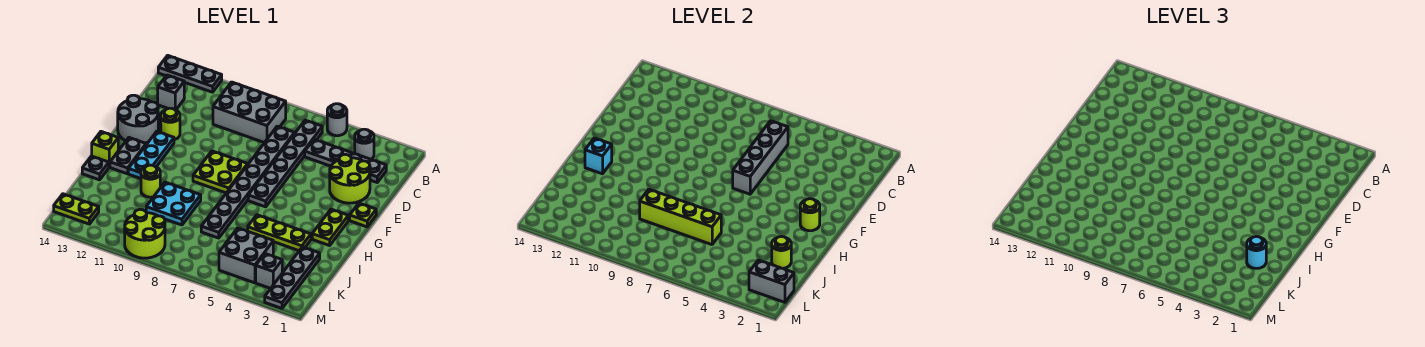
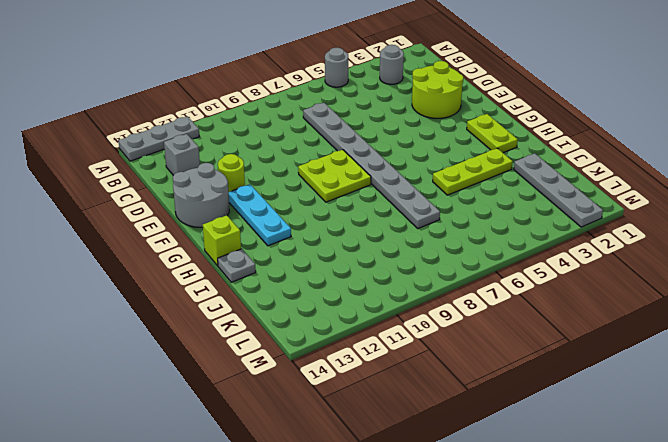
none -> grey 1x6 plate [248,120,322,207]
none -> grey 2x3 brick [213,82,286,143]
none -> grey 1x4 plate [305,139,386,182]
none -> lime 1x1 plate [350,203,376,227]

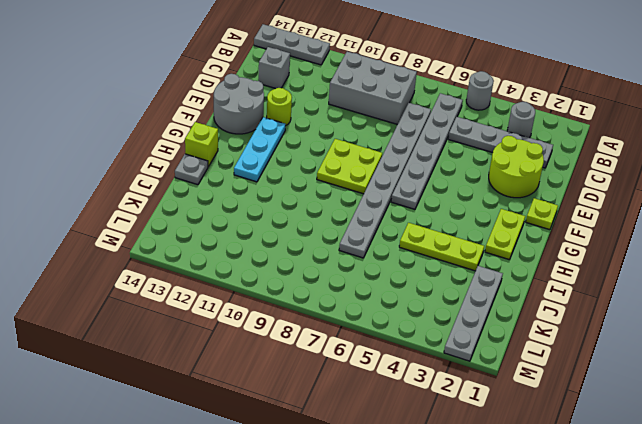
none -> grey 1x2 plate [110,138,146,174]
none -> cyan 2x2 plate [146,182,201,225]
none -> lime 1x1 round brick [141,165,160,197]
none -> grey 2x2 brick [219,228,273,283]

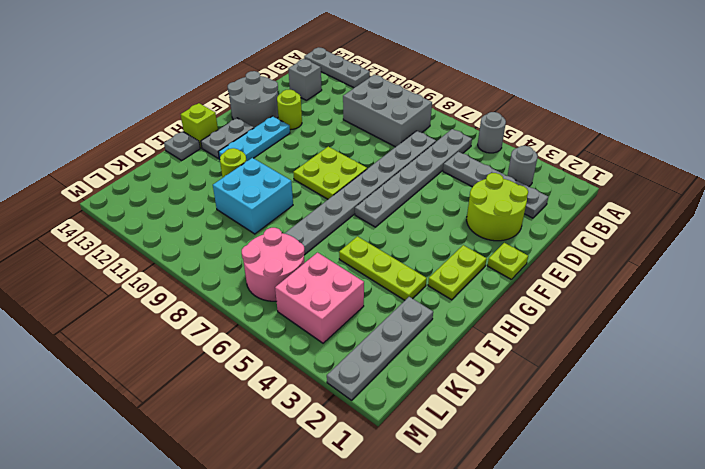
cyan 2x2 brick [213,158,293,234] -> cyan 2x2 plate [146,182,201,225]
pink 2x2 brick [275,253,364,343] -> grey 2x2 brick [219,228,273,283]
pink 2x2 round brick [242,228,305,301] -> none
none -> grey 1x1 brick [256,254,282,289]
none -> lime 2x2 round brick [125,209,165,258]
none -> lime 1x2 plate [54,194,99,224]
none -> grey 1x4 brick [733,121,788,194]

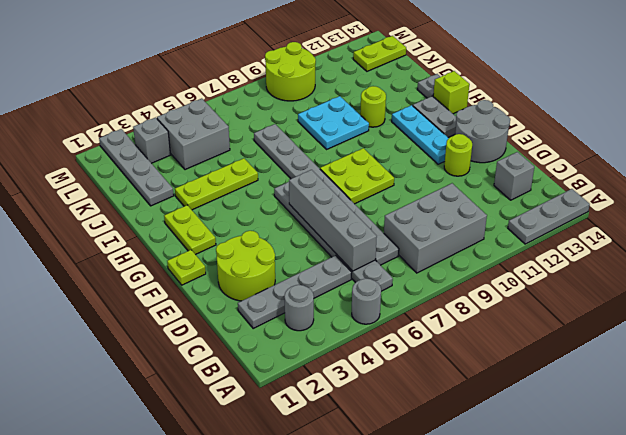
none -> lime 1x1 round brick [800,199,820,231]
none -> cyan 1x1 brick [585,138,612,174]
none -> lime 1x1 round brick [772,236,791,268]
none -> lime 1x4 brick [640,189,721,245]

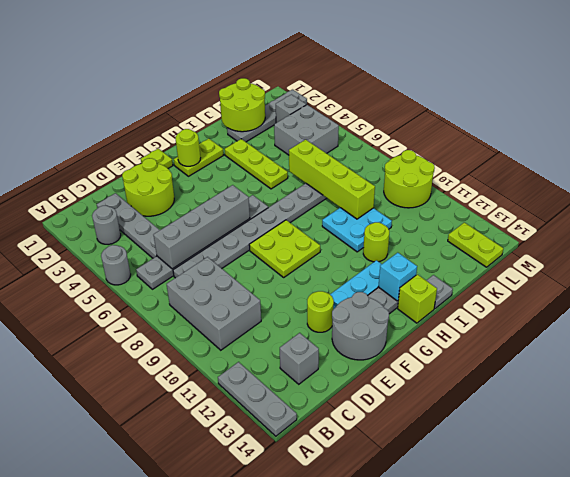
lime 2x2 round brick [219,78,265,132] -> lime 1x1 round brick [772,236,791,268]
none -> grey 1x2 brick [749,260,794,302]
none -> cyan 1x1 round brick [1247,236,1266,268]

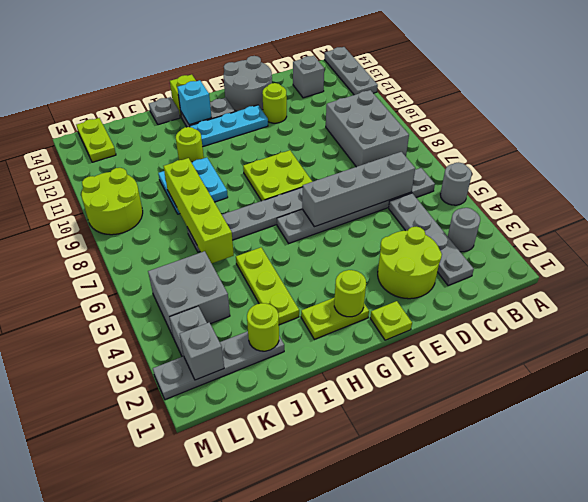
grey 1x1 brick [180,323,224,380] -> grey 1x2 brick [749,260,794,302]
none -> cyan 1x1 round brick [1247,236,1266,268]

